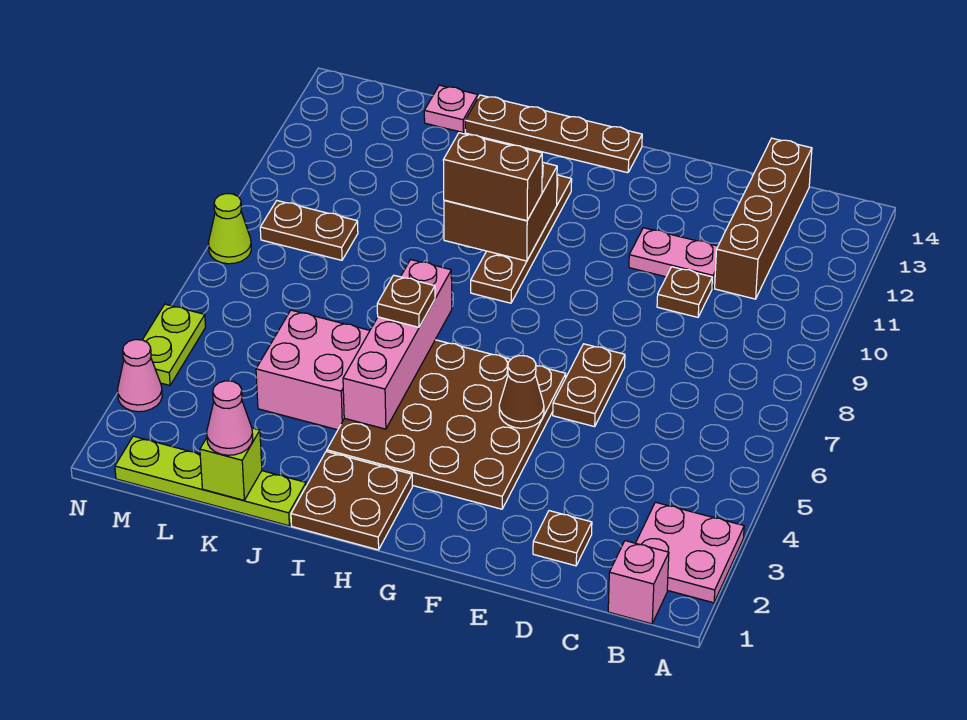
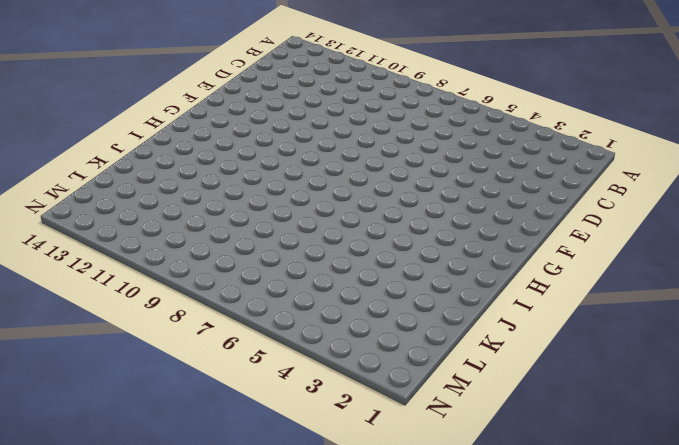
none -> pink 2x2 plate [636,502,744,603]
none -> pink 1x1 brick [608,541,669,624]
none -> brown 1x4 brick [715,138,812,299]

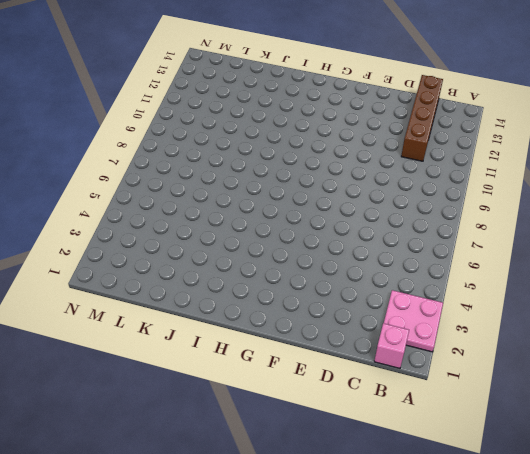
none -> brown 1x1 plate [533,511,592,566]
none -> brown 1x1 plate [657,267,712,317]
none -> pink 1x2 plate [629,228,718,288]

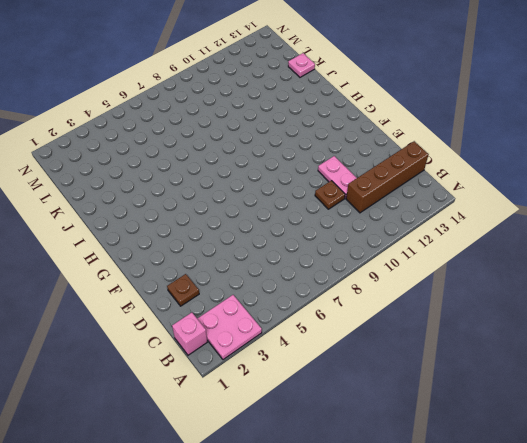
none -> brown 1x2 plate [553,344,625,427]
none -> brown 4x4 plate [327,340,566,509]
none -> brown 1x4 plate [465,95,642,173]

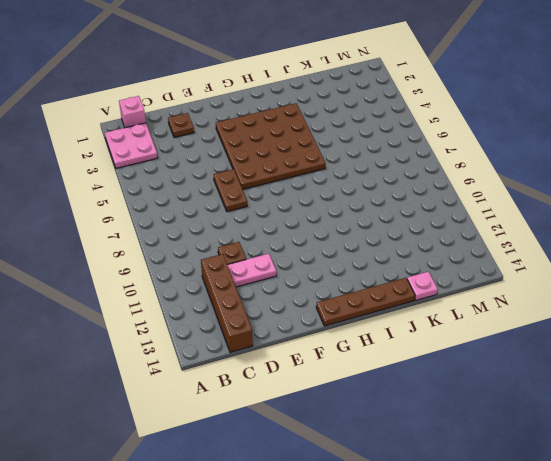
none -> brown 2x2 plate [291,451,412,550]
none -> brown 1x4 plate [471,175,572,303]
none -> lime 1x4 plate [115,436,306,526]

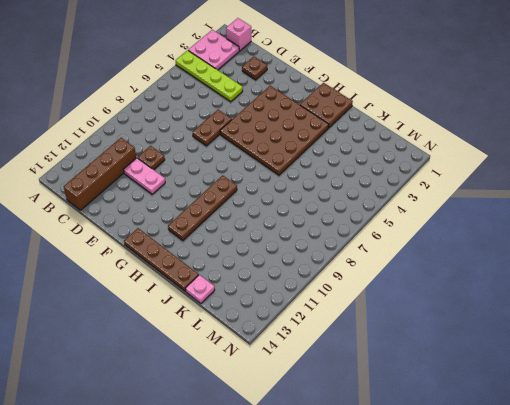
lime 1x4 plate [175,50,243,102] -> lime 1x4 plate moved to [115,436,306,526]
none -> pink 2x2 brick [256,310,370,430]
none -> brown 1x2 plate [260,201,358,260]
none -> pink 1x1 cone [118,340,162,412]

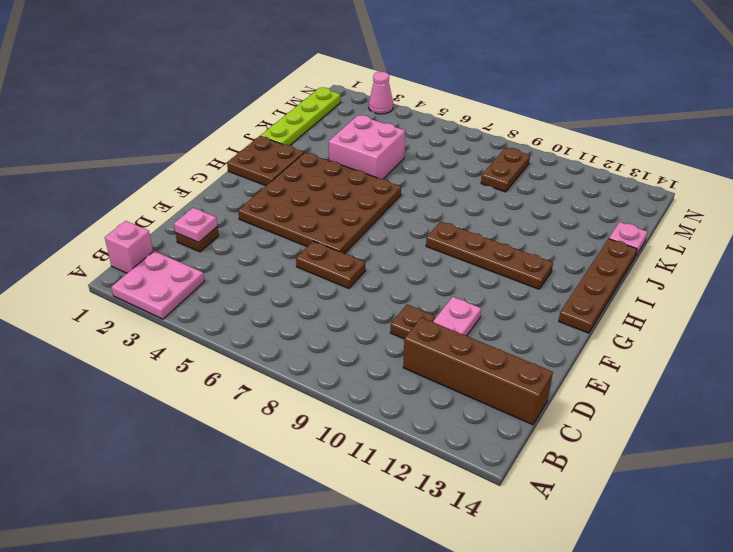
pink 1x1 plate [174,208,217,242] -> none
none -> lime 1x2 plate [143,304,206,385]
none -> lime 1x1 cone [208,194,251,264]
none -> brown 1x1 cone [499,356,544,428]

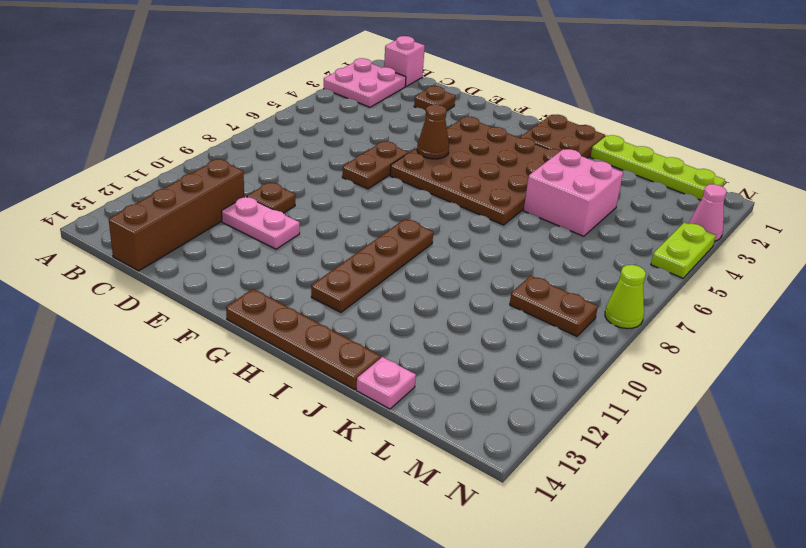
none -> brown 2x2 brick [444,162,557,261]
none -> pink 1x4 brick [343,260,452,429]
none -> lime 1x1 brick [200,428,262,500]

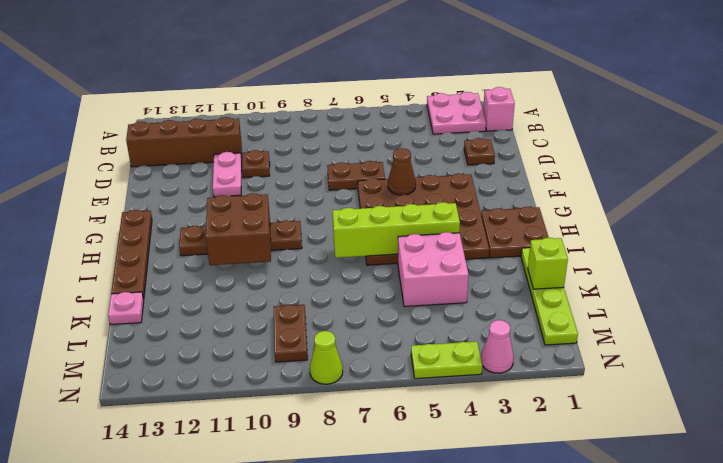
lime 1x4 brick [333,202,460,258] -> pink 1x4 brick [343,260,452,429]
none -> brown 1x2 brick [443,133,542,221]
none -> brown 1x1 plate [377,275,435,327]
none -> pink 1x1 cone [207,381,253,455]

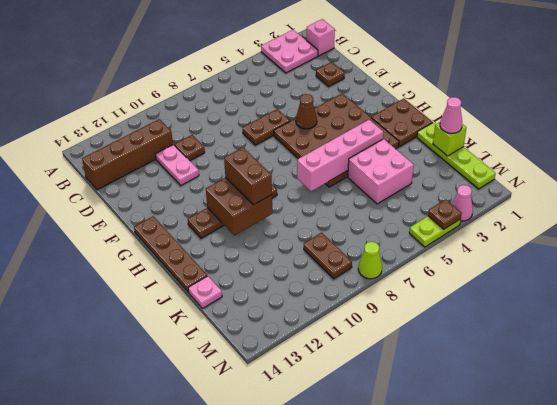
brown 1x1 plate [428,199,462,229] -> brown 1x1 plate moved to [377,275,435,327]

